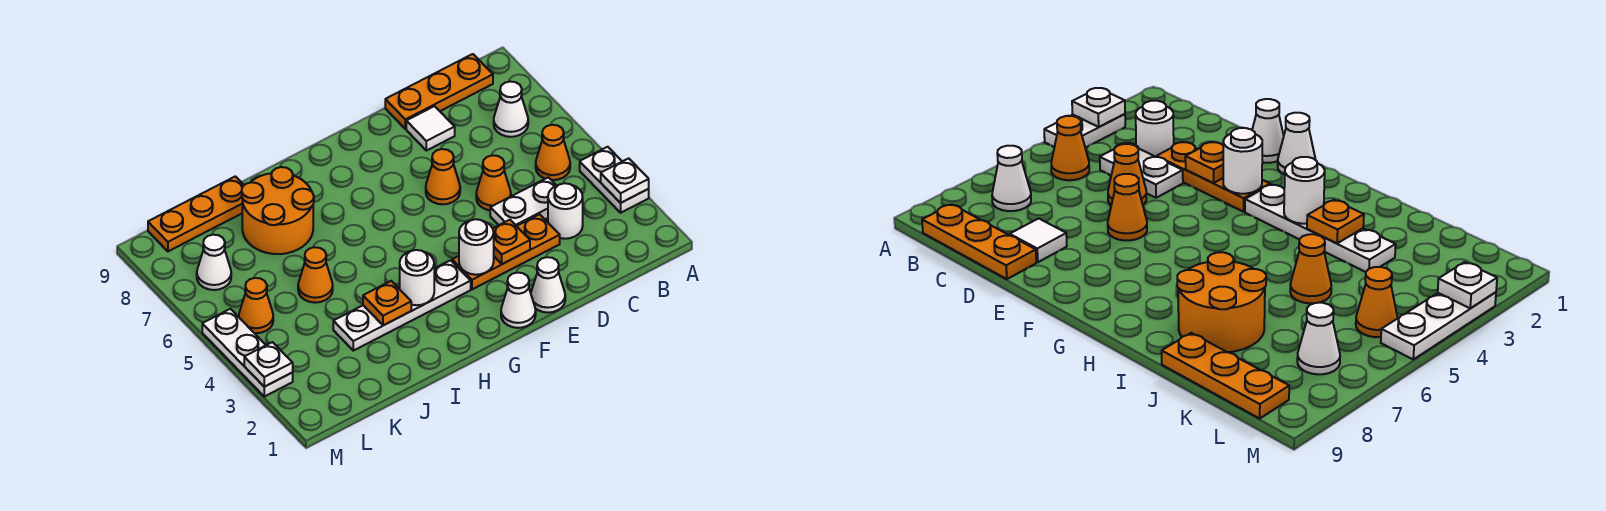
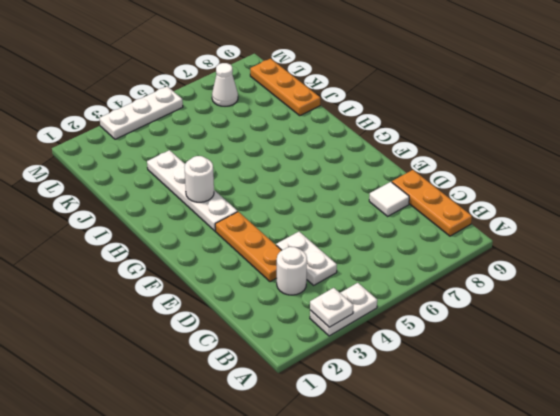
none -> orange 1x1 cone [536,125,570,180]
none -> white 1x1 cone [494,82,528,137]
none -> orange 1x1 cone [476,155,511,210]

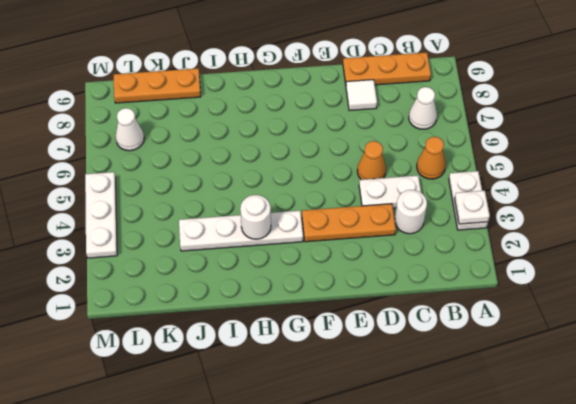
none -> white 1x1 cone [531,257,565,313]
none -> orange 1x1 cone [426,149,460,204]
none -> white 1x1 cone [501,273,536,328]

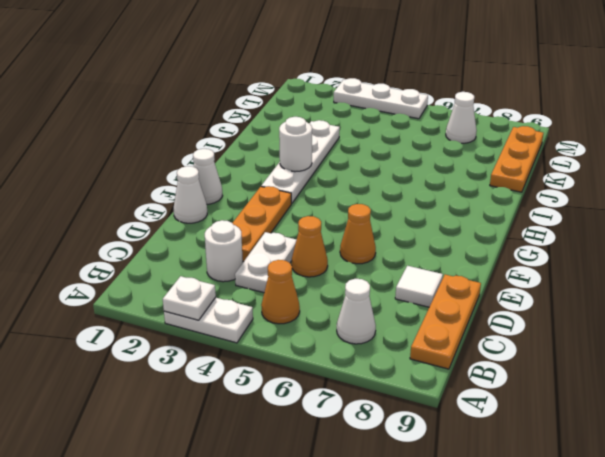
none -> orange 2x2 round brick [242,167,314,254]
none -> orange 1x1 cone [298,247,333,303]
none -> orange 1x1 cone [239,278,273,333]

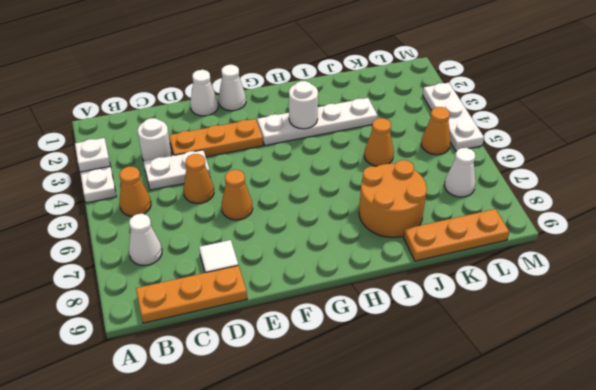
none -> orange 1x1 plate [493,220,530,264]
none -> white 1x1 round brick [459,219,494,275]
none -> orange 1x1 plate [363,281,411,325]

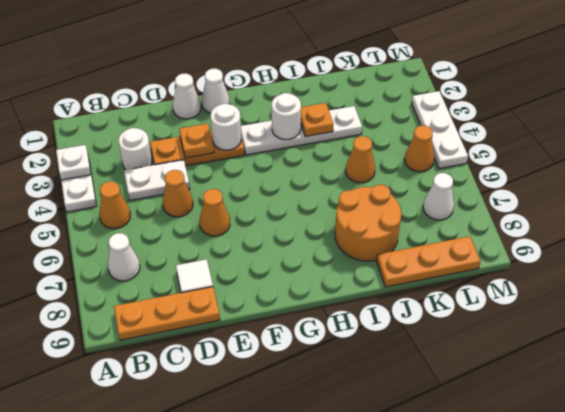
none -> white 1x1 plate [244,342,293,387]

